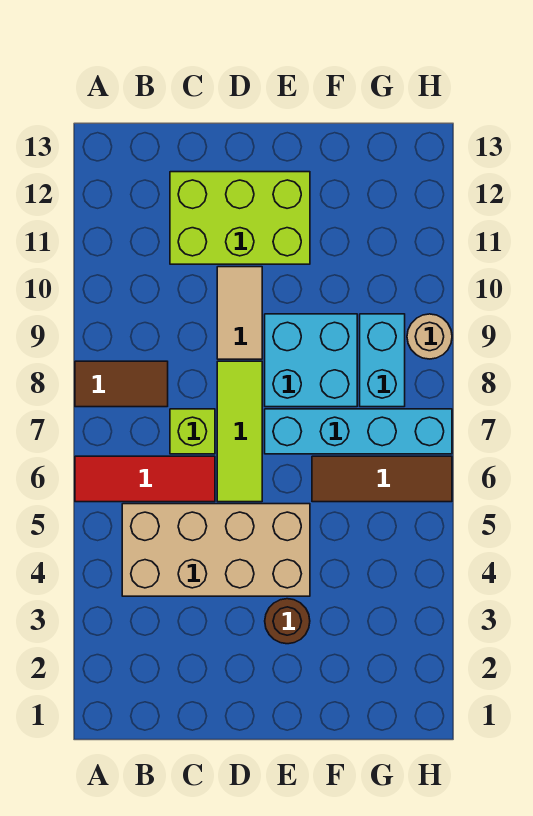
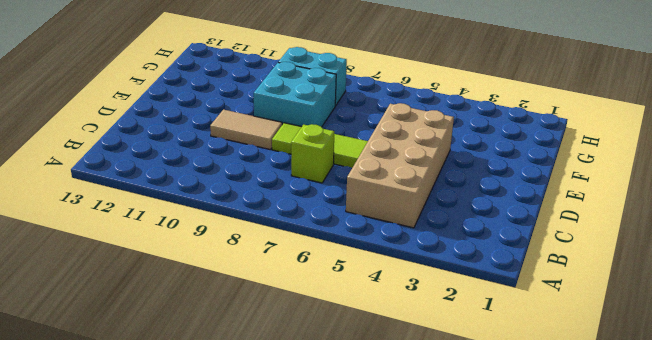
none -> red 1x3 tile [75,456,215,502]
none -> brown 1x2 tile [75,361,168,407]
none -> lime 2x3 brick [170,172,310,264]

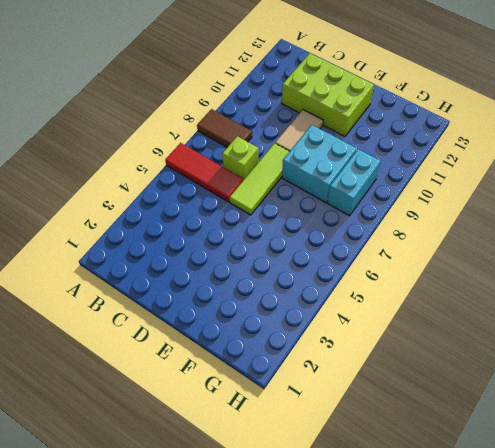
none -> tan 2x4 brick [122,504,310,596]
none -> brown 1x1 round brick [265,599,310,644]
none -> cyan 1x4 brick [265,409,452,454]

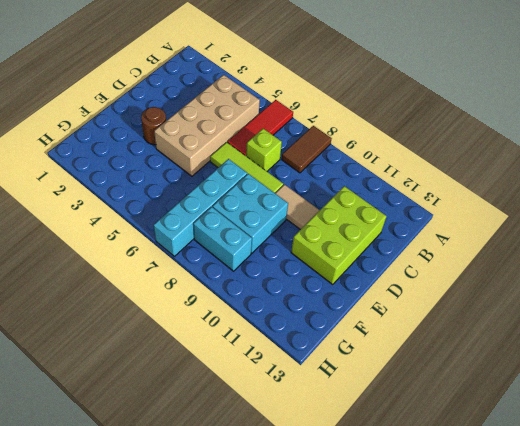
none -> brown 1x3 tile [312,456,452,502]
none -> tan 1x1 round brick [407,314,452,359]

